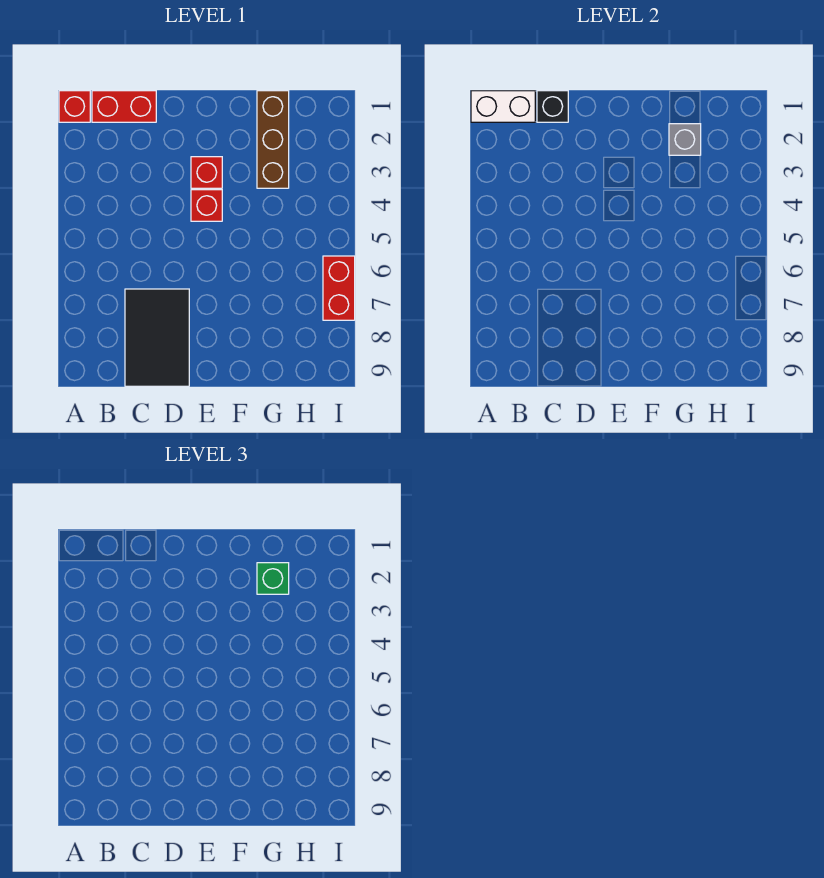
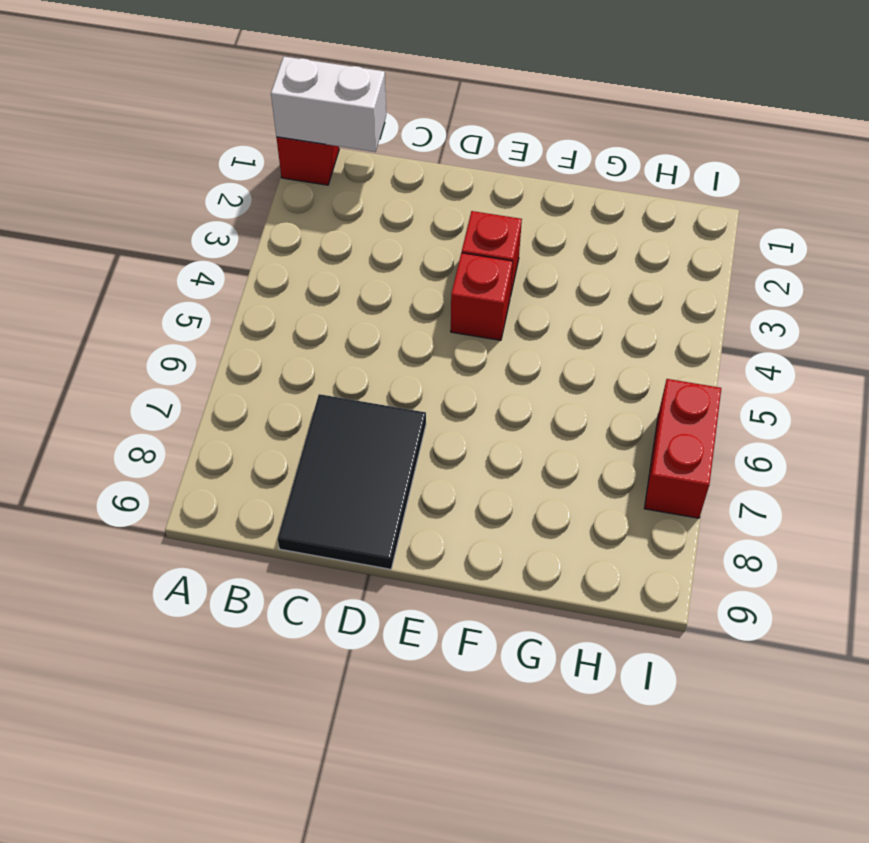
none -> red 1x2 brick [92,91,156,122]
none -> brown 1x3 brick [257,91,289,188]

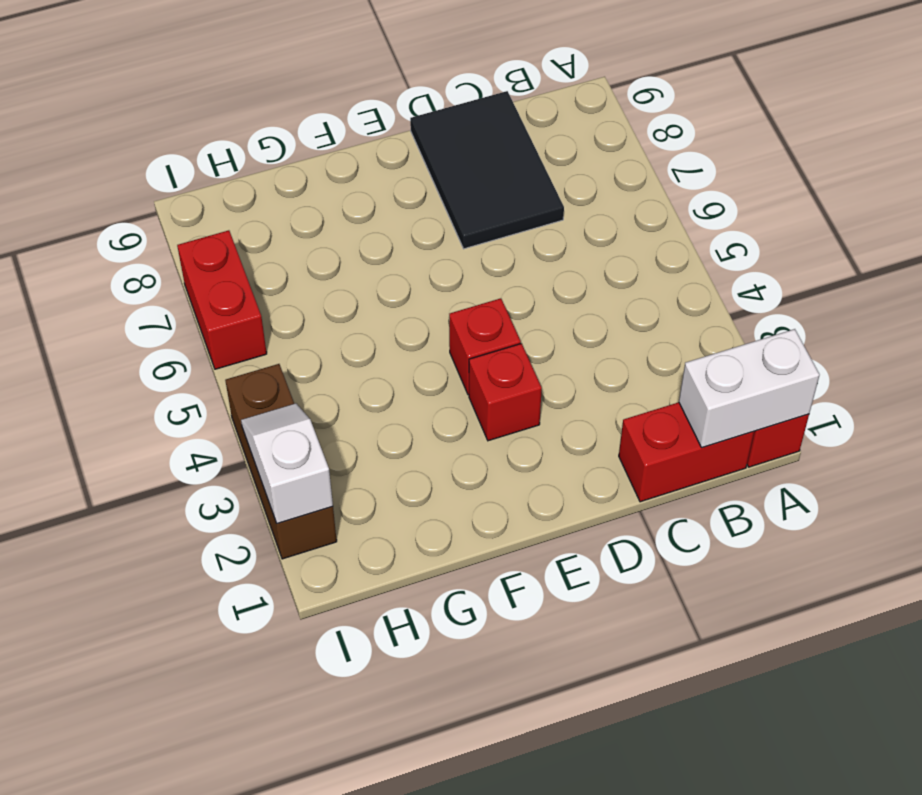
brown 1x3 brick [225,364,337,559] -> brown 1x3 brick moved to [257,91,289,188]
white 1x2 slope [241,403,333,523] -> none
none -> black 1x1 brick [537,91,568,122]
none -> grey 1x1 brick [669,124,701,155]

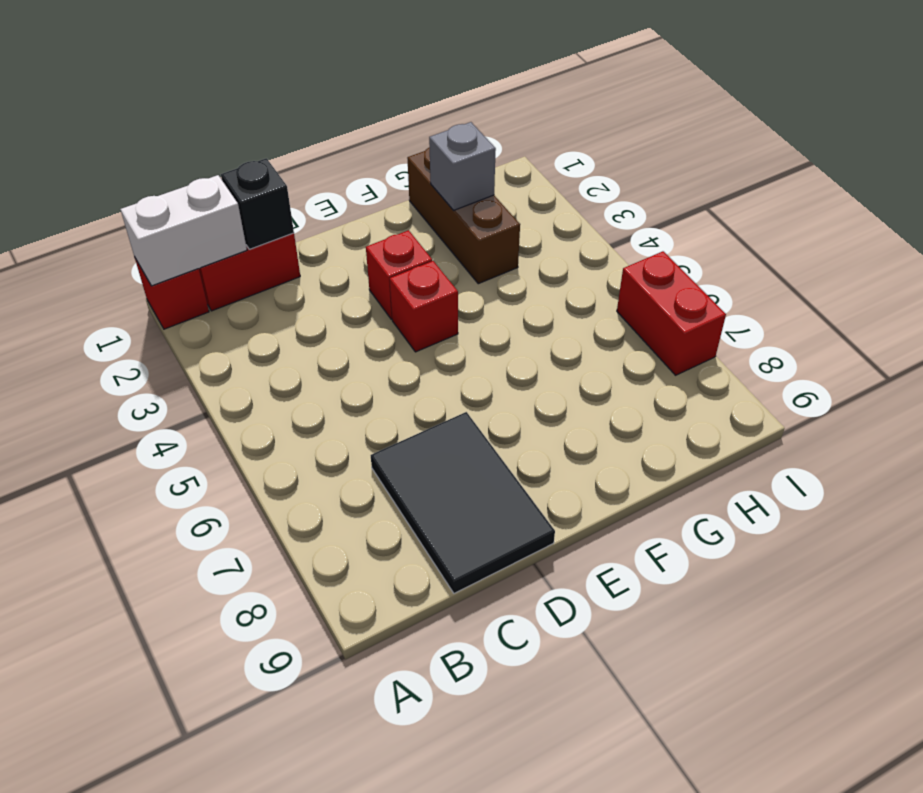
none -> green 1x1 brick [257,563,289,594]

